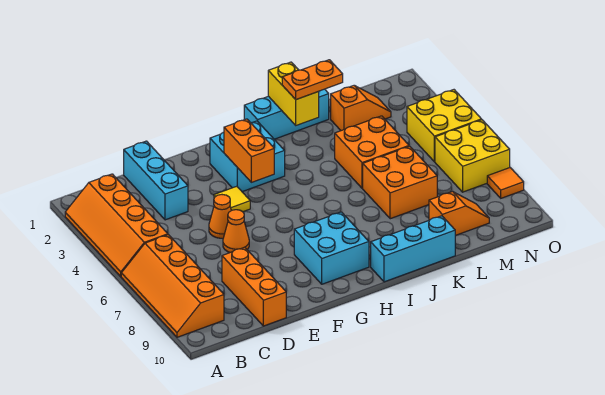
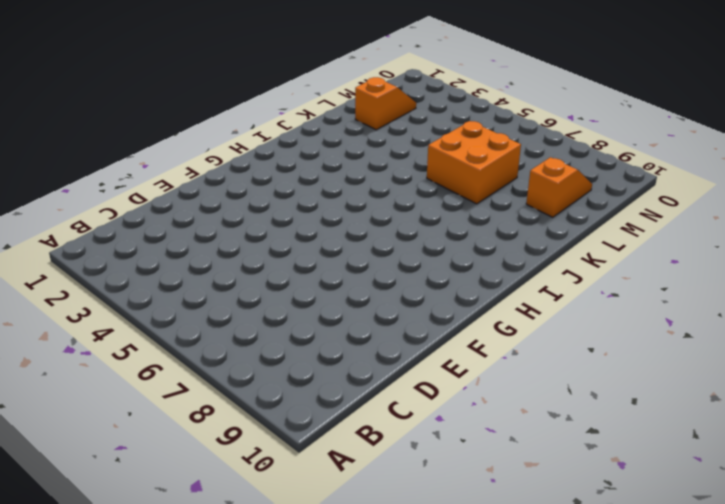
none -> orange 2x4 slope [65,174,168,277]
none -> orange 2x4 slope [121,235,224,337]
none -> cyan 1x3 brick [124,141,188,220]

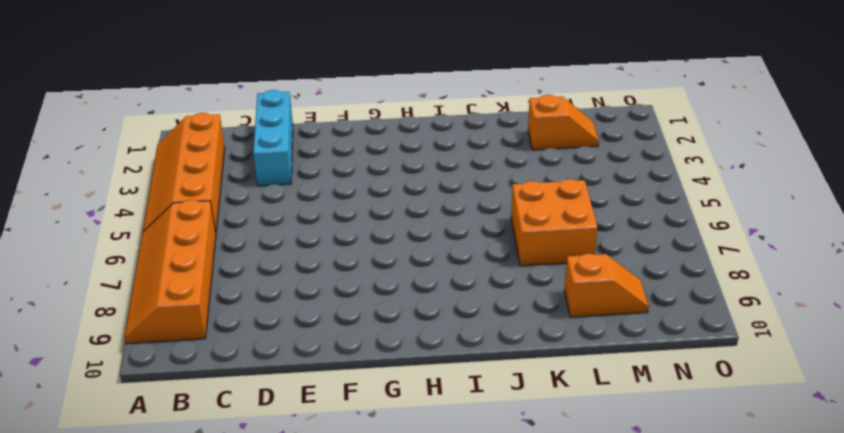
none -> orange 1x3 brick [222,247,286,326]
none -> orange 1x1 cone [209,195,231,238]
none -> orange 1x1 cone [223,210,249,252]

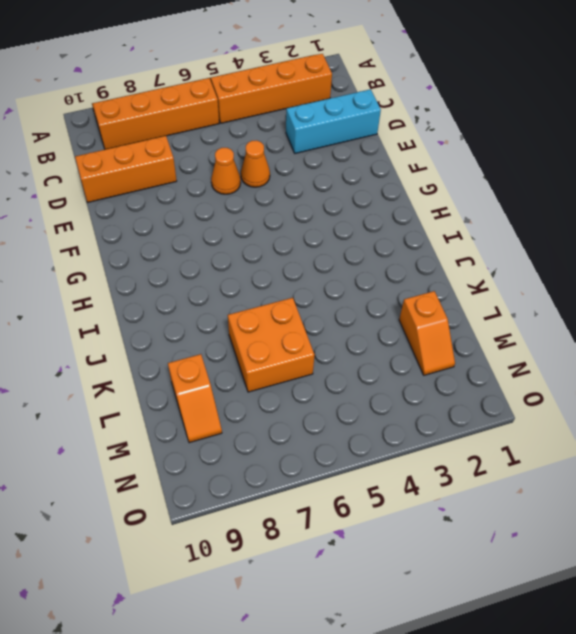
none -> yellow 1x1 tile [214,186,250,212]
none -> cyan 2x2 brick [210,121,285,192]
none -> cyan 2x2 brick [294,212,369,284]

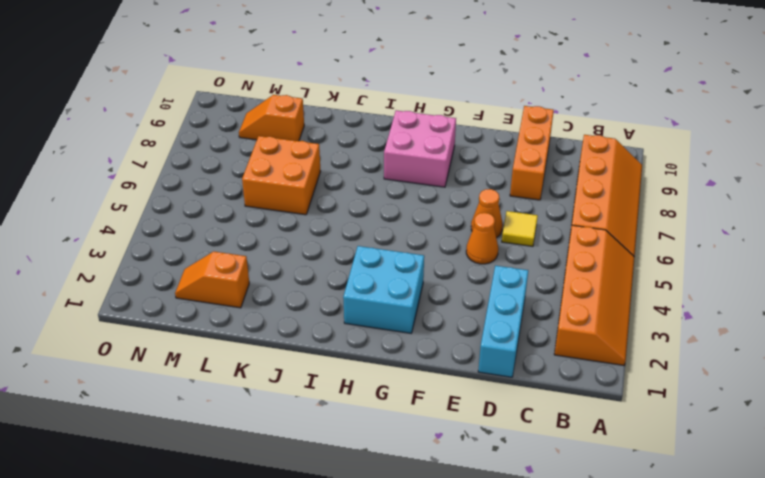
yellow 1x1 tile [502,211,538,246] -> yellow 1x1 tile moved to [214,186,250,212]
pink 2x2 brick [384,110,456,187] -> cyan 2x2 brick [294,212,369,284]
none -> cyan 1x3 brick [244,89,329,139]
none -> cyan 1x3 brick [371,216,455,282]
none -> orange 2x2 brick [335,116,409,188]

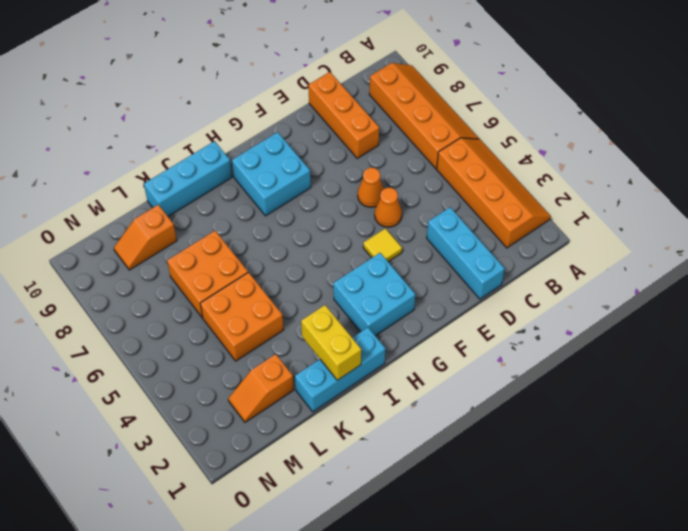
none -> yellow 2x2 brick [407,90,482,162]
none -> yellow 2x2 brick [435,120,510,192]
none -> orange 1x1 tile [487,168,524,198]

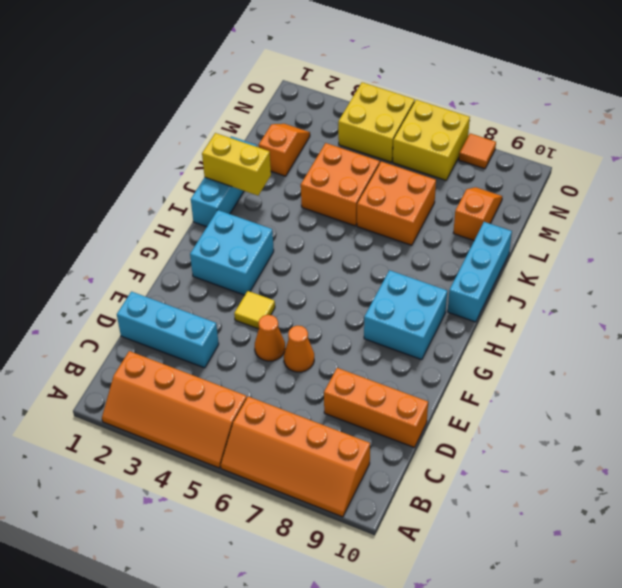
none -> orange 1x2 brick [224,119,274,182]
none -> orange 1x2 plate [282,60,343,100]

